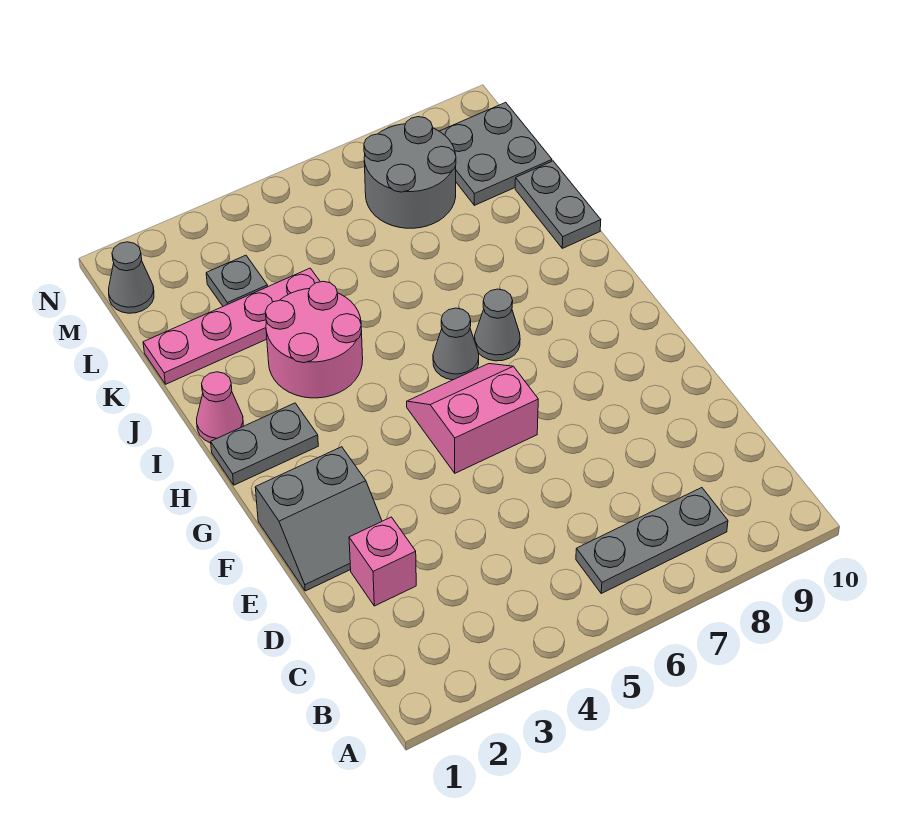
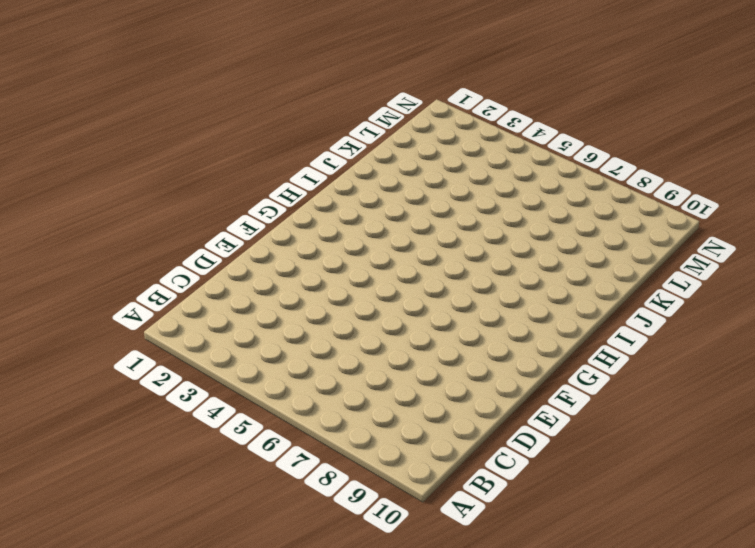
none -> grey 1x3 plate [576,488,728,593]
none -> pink 1x1 brick [349,517,416,606]
none -> grey 2x2 slope [255,447,382,591]

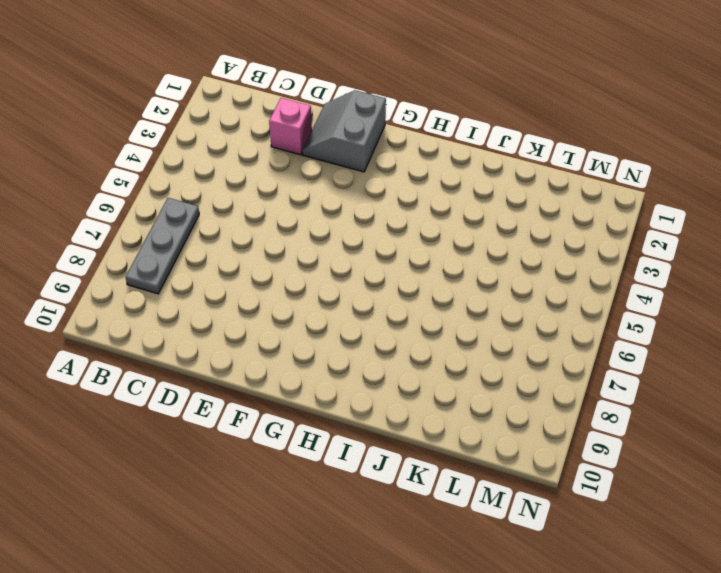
none -> pink 2x2 slope [407,364,538,473]
none -> grey 1x2 plate [211,403,318,485]
none -> grey 1x1 cone [433,308,479,380]

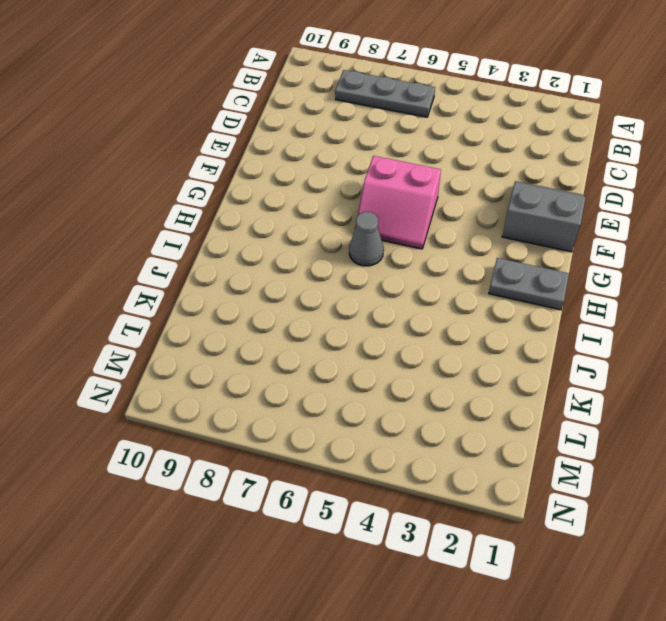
none -> pink 1x1 brick [349,517,416,606]
none -> grey 1x1 cone [475,289,520,361]
none -> pink 1x1 cone [197,372,243,443]

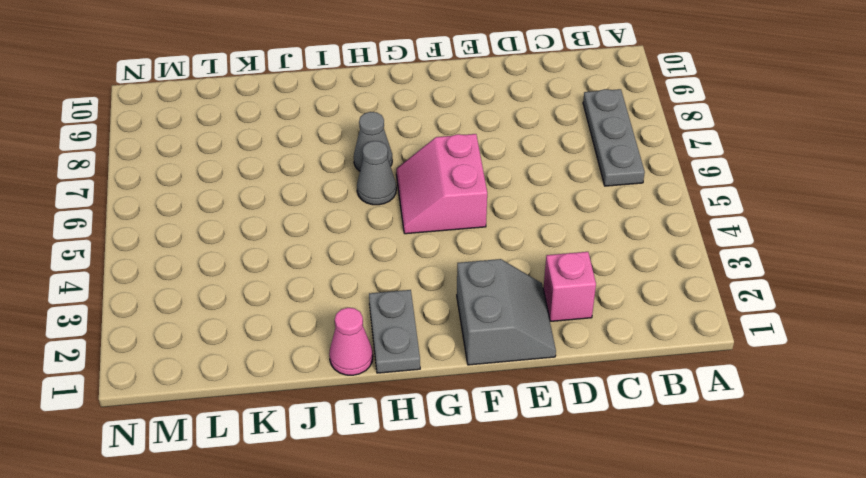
none -> pink 2x2 round brick [265,281,363,398]
none -> grey 1x2 plate [515,161,601,248]
none -> pink 1x4 plate [143,268,320,384]

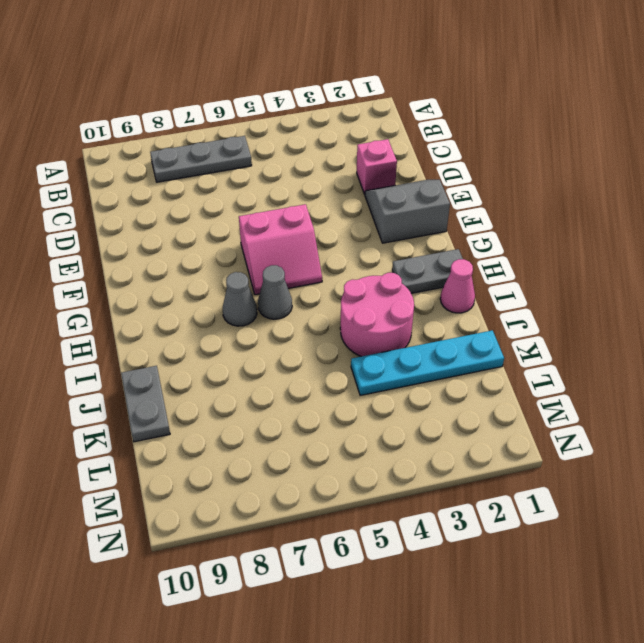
cyan 1x4 plate [351,330,504,396] -> pink 1x4 plate [143,268,320,384]
none -> grey 1x1 plate [206,255,268,306]
none -> grey 2x2 round brick [364,117,456,228]
none -> grey 2x2 plate [440,102,552,205]

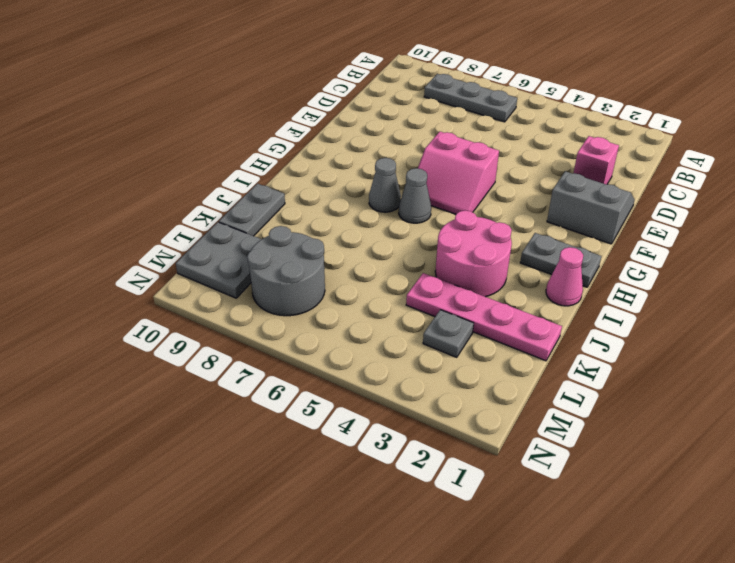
none -> grey 1x1 cone [109,242,154,313]

